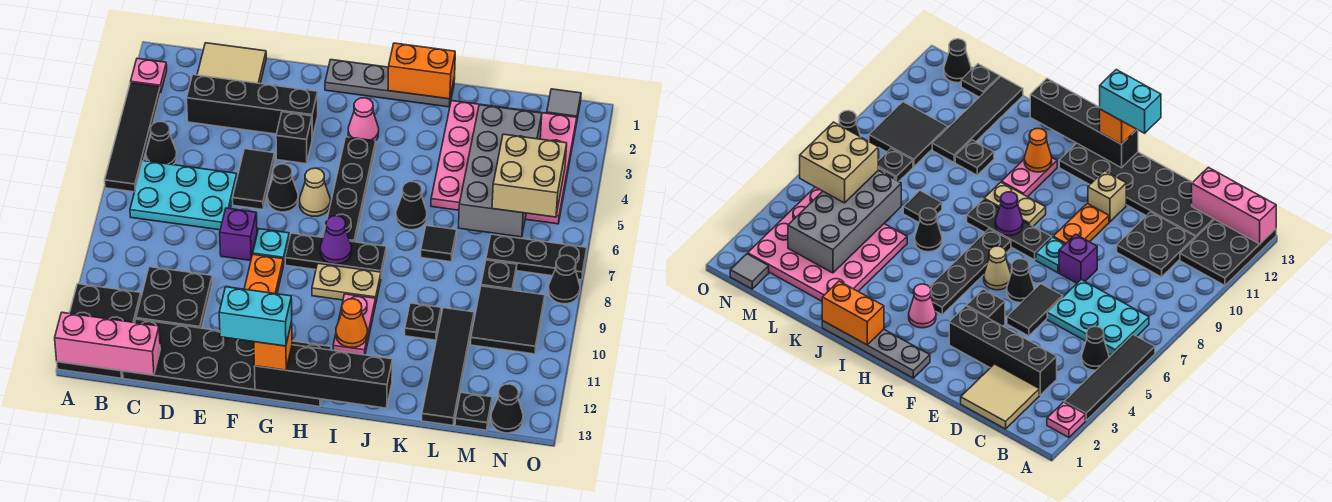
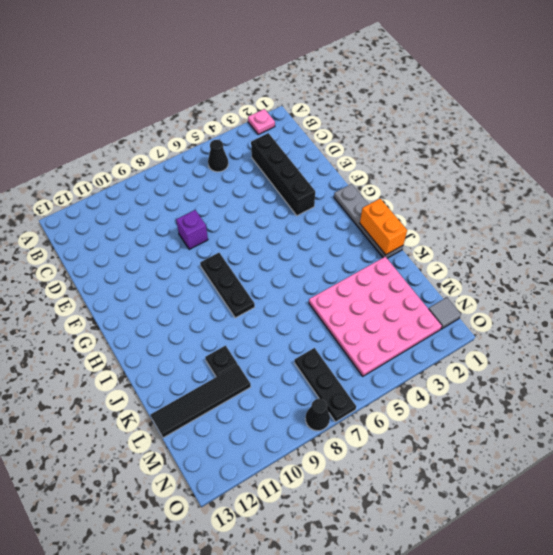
none -> black 1x4 tile [105,83,161,192]
none -> black 2x3 plate [57,284,141,378]
none -> cyan 2x3 plate [130,161,237,230]
none -> tan 2x2 tile [197,43,266,84]

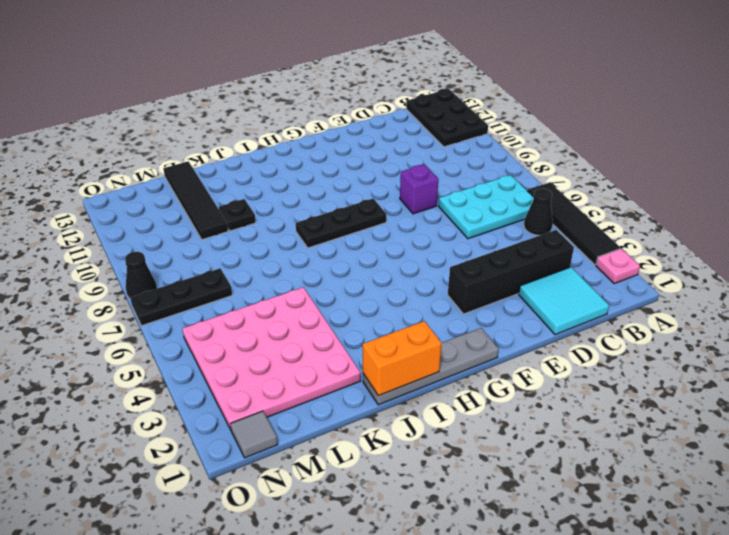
cyan 2x2 tile [519,267,609,335] -> tan 2x2 tile [197,43,266,84]
none -> black 2x2 plate [136,267,212,328]
none -> black 2x6 plate [123,319,331,407]
none -> black 1x2 tile [233,149,275,209]
none -> black 1x1 brick [276,112,312,164]

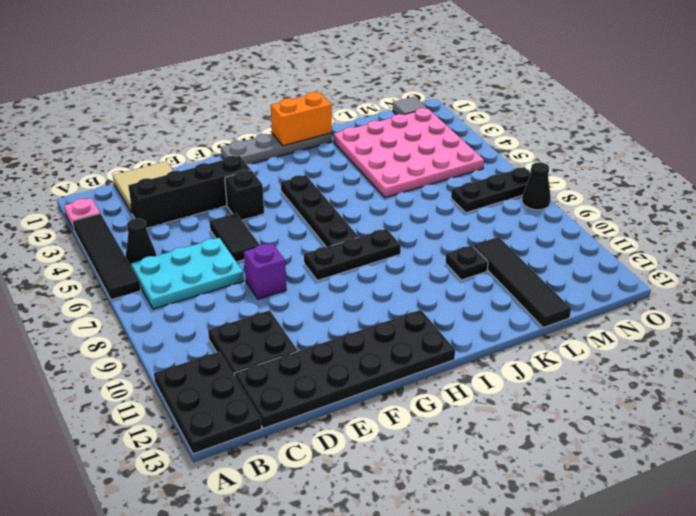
none -> black 1x1 cone [267,164,298,212]
none -> cyan 1x1 plate [253,229,289,265]
none -> orange 1x2 plate [244,254,283,294]
none -> tan 1x1 brick [1088,171,1126,222]

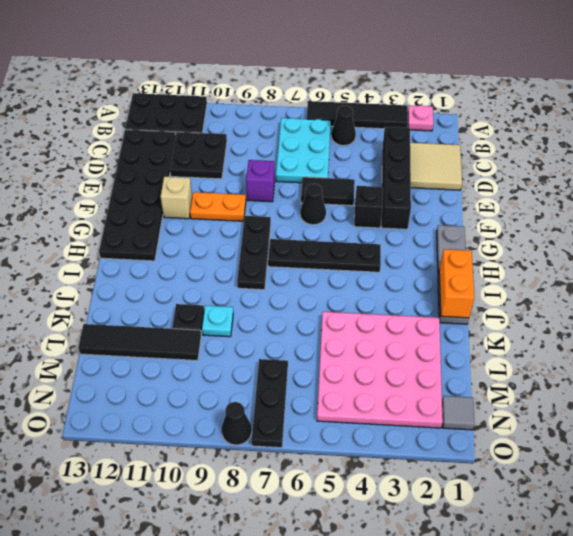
cyan 1x1 plate [202,306,233,337] -> cyan 1x1 plate moved to [253,229,289,265]
none -> tan 1x1 cone [300,168,330,216]
none -> pink 1x1 cone [348,98,379,141]
none -> tan 1x2 plate [312,264,381,304]
none -> pink 1x2 plate [333,294,376,355]

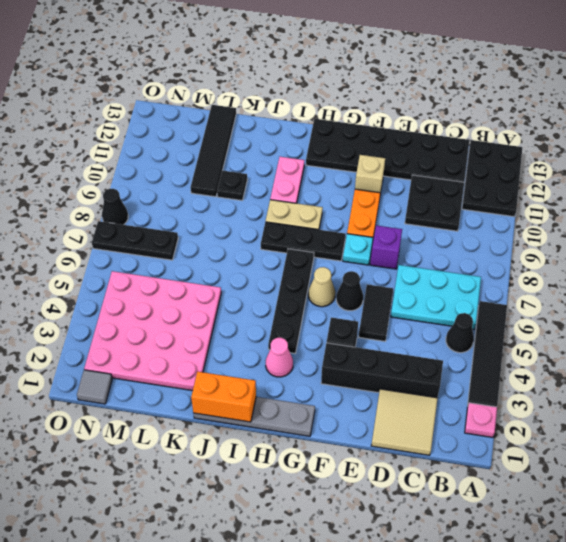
none -> black 1x1 cone [396,182,427,230]
none -> black 1x1 tile [421,225,457,262]
none -> black 1x1 plate [481,260,517,290]
none -> black 2x2 tile [471,286,545,354]

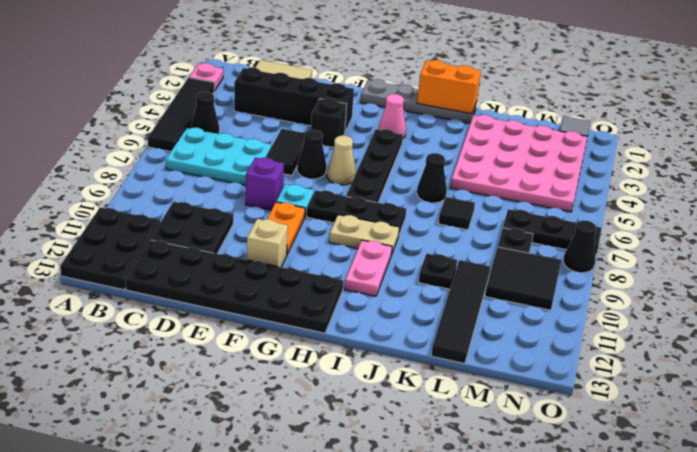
none -> black 1x1 plate [455,393,492,430]
none -> black 1x1 cone [491,384,523,433]
none -> pink 1x3 brick [55,312,160,375]
none -> black 1x4 brick [254,345,392,408]

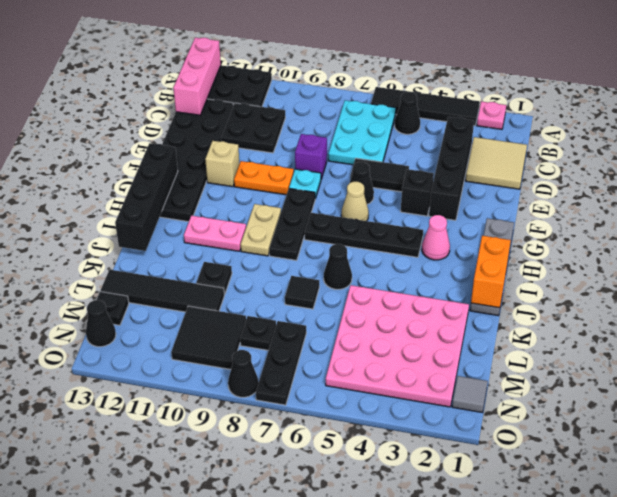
none -> purple 1x1 cone [320,216,351,264]
none -> orange 1x1 cone [336,299,367,348]
none -> grey 2x4 brick [458,105,542,237]
none -> orange 1x1 brick [254,322,292,370]

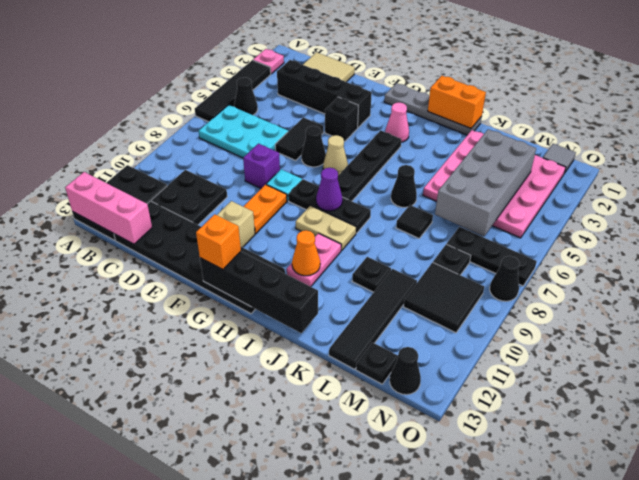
none -> tan 2x2 brick [492,134,567,217]
none -> cyan 1x2 brick [219,287,292,346]

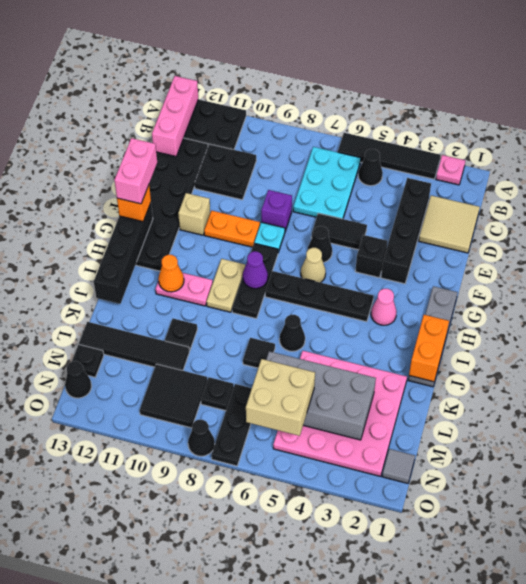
pink 1x2 brick [114,138,157,204] -> cyan 1x2 brick [219,287,292,346]

